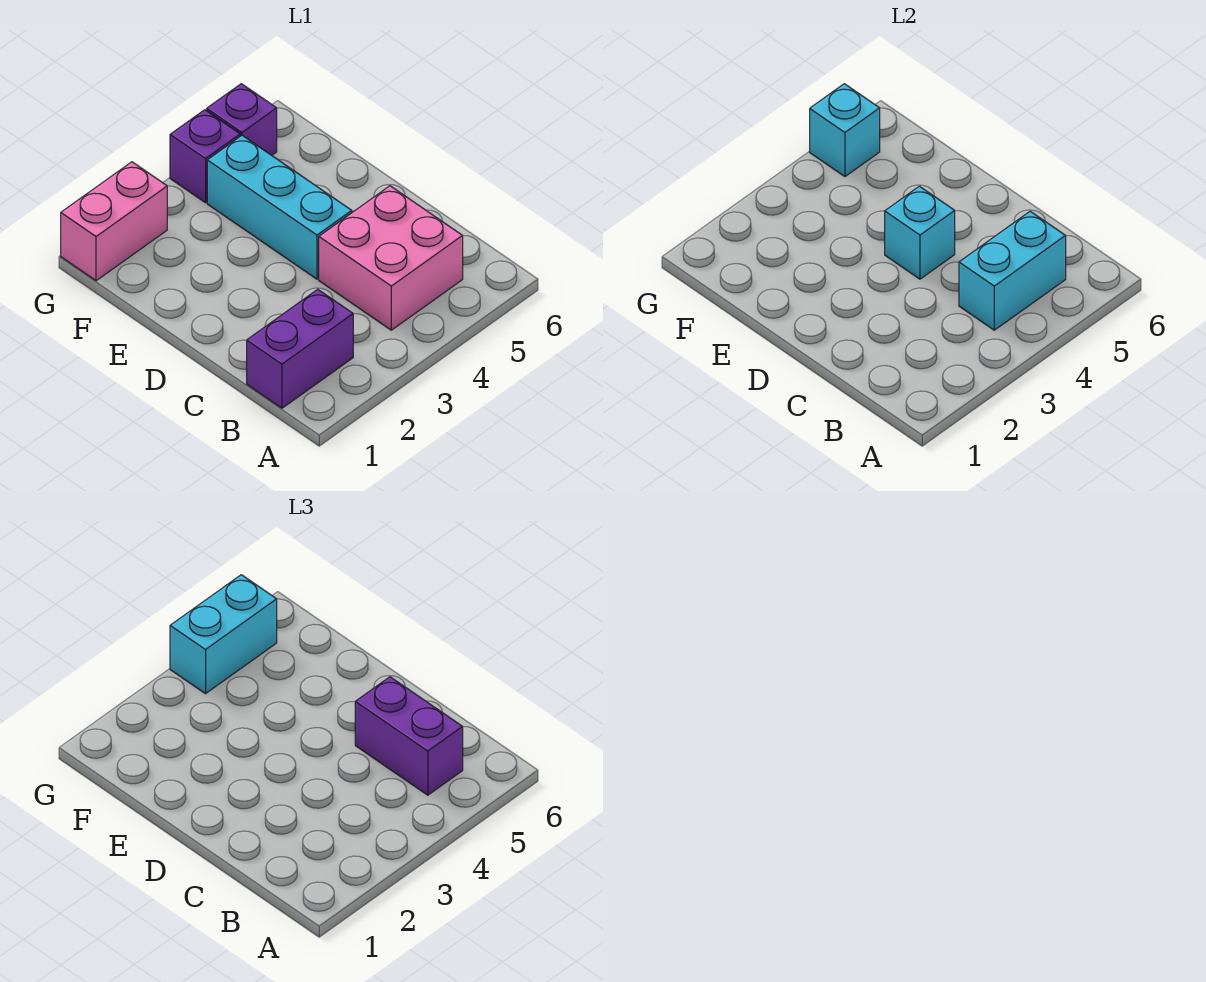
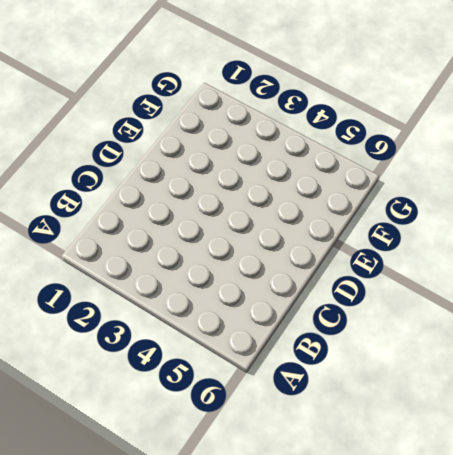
none -> purple 1x2 brick [247,289,353,408]
none -> pink 2x2 brick [319,186,463,330]

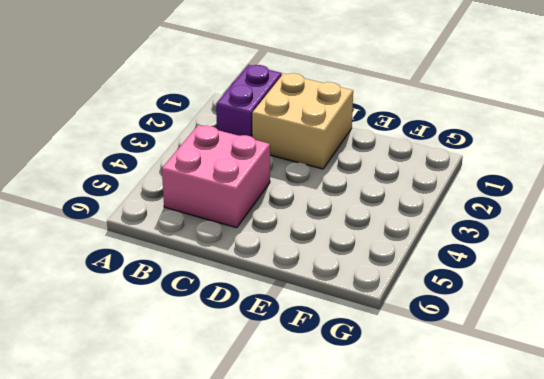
tan 2x2 brick [252,73,353,169] -> none
none -> cyan 1x3 brick [207,135,352,279]
none -> pink 1x2 brick [61,162,167,281]

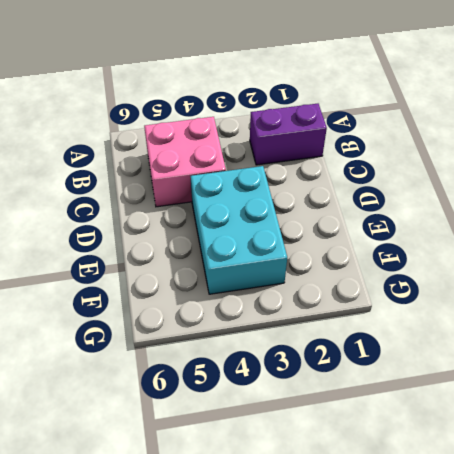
cyan 2x3 brick [190,166,287,294] -> cyan 1x3 brick [207,135,352,279]
none -> pink 1x2 brick [61,162,167,281]
none -> purple 1x1 brick [170,110,240,203]

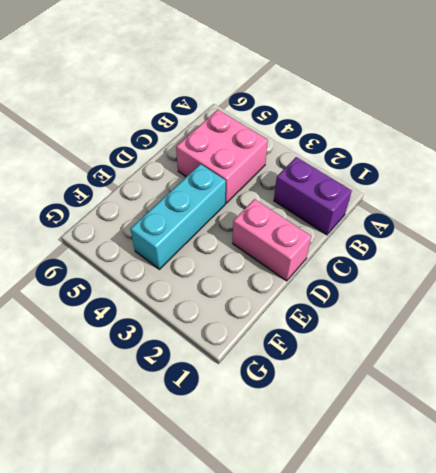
pink 1x2 brick [233,199,311,281] -> pink 1x2 brick moved to [61,162,167,281]
none -> purple 1x1 brick [170,110,240,203]
none -> purple 1x1 brick [207,84,277,155]

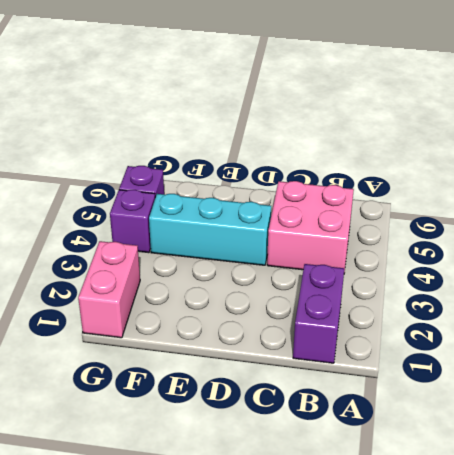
none -> cyan 1x2 brick [959,211,1066,330]
none -> cyan 1x1 brick [885,186,955,279]

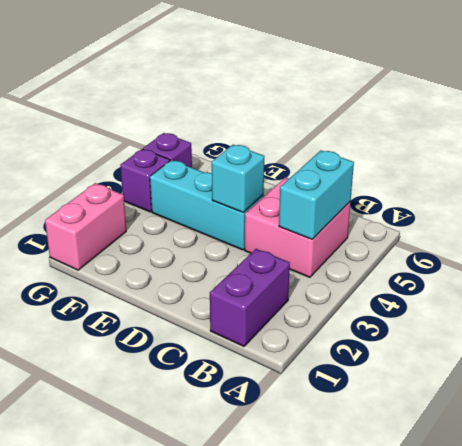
none -> cyan 1x1 brick [810,84,880,177]
none -> purple 1x2 brick [355,677,463,795]

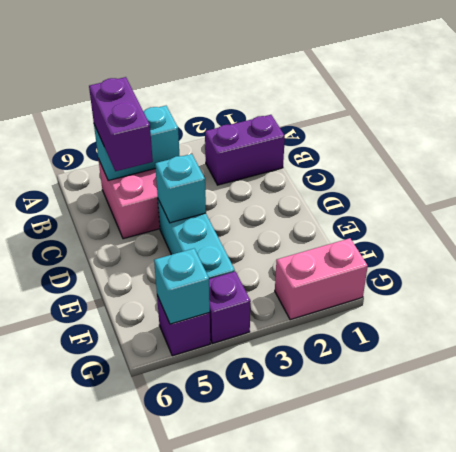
none -> cyan 1x2 brick [170,575,277,694]

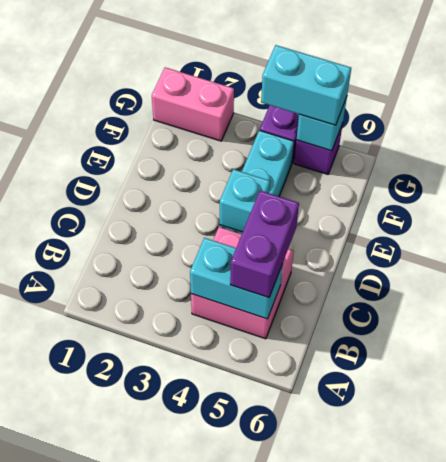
none -> purple 1x2 brick [247,289,353,408]

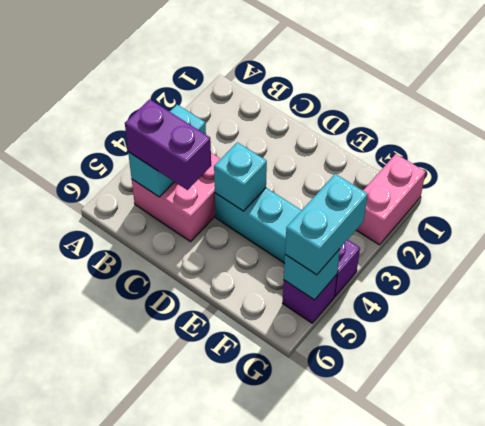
none -> purple 1x2 brick [247,289,353,408]

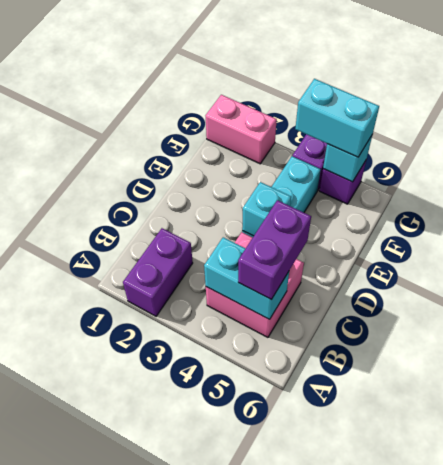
purple 1x2 brick [123,228,193,316] -> purple 1x2 brick turned to [247,289,353,408]

